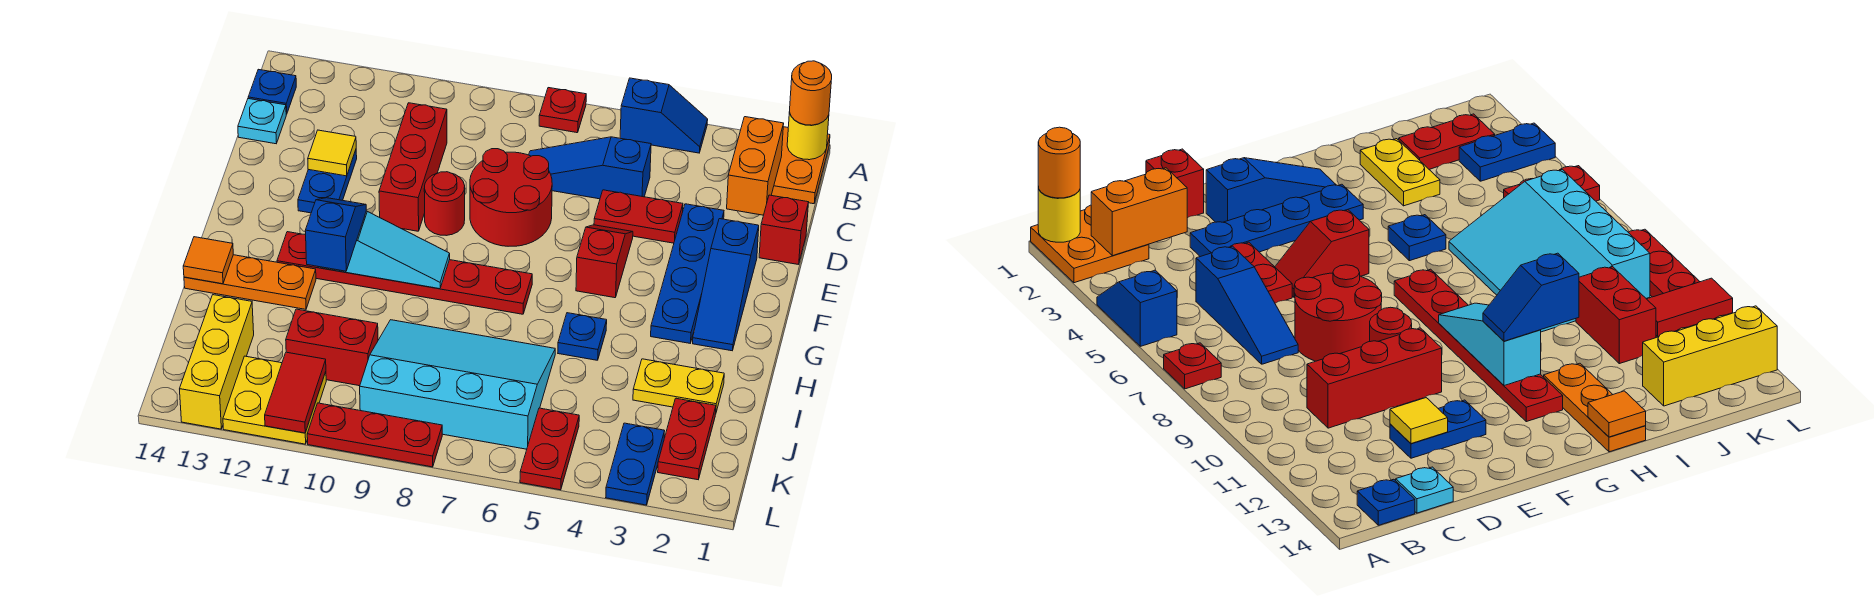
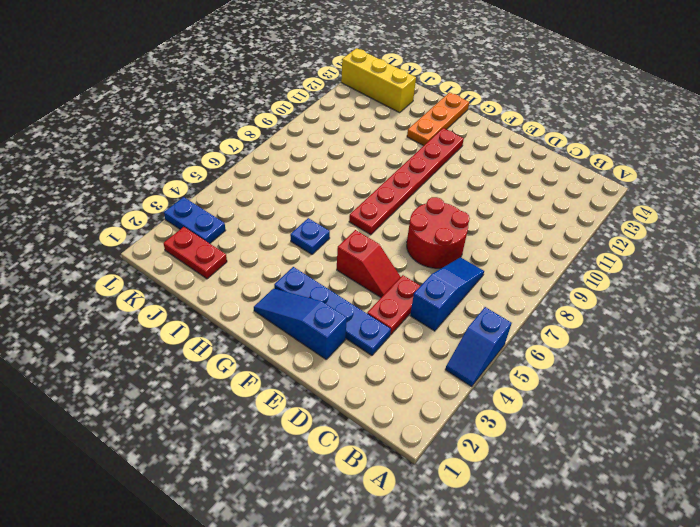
none -> orange 2x2 plate [771,127,830,204]
none -> red 1x1 plate [539,88,586,133]
none -> blue 1x1 plate [248,69,296,114]
none -> red 1x3 brick [379,103,447,231]

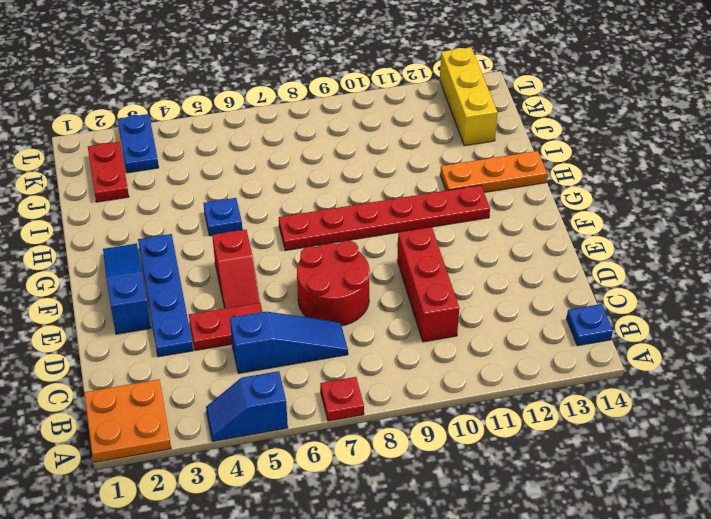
none -> cyan 1x1 plate [238,99,286,144]
none -> red 1x1 brick [759,195,808,265]
none -> blue 1x2 plate [298,150,357,213]
none -> red 1x1 round brick [424,172,465,236]

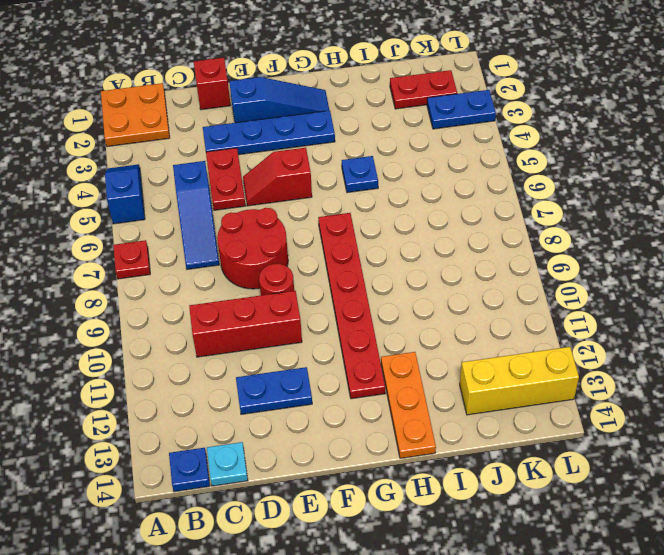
none -> yellow 1x2 plate [633,359,724,412]
none -> cyan 3x4 slope [360,320,555,449]
none -> red 1x2 brick [286,309,378,386]
none -> red 1x2 plate [520,408,579,490]

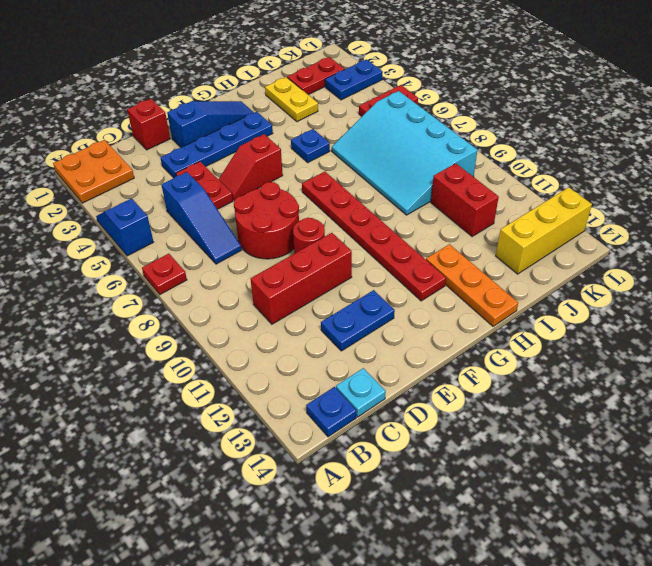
none -> yellow 2x2 plate [223,356,326,444]
none -> red 1x3 plate [307,403,442,467]
none -> yellow 1x1 round brick [787,112,829,160]
none -> orange 1x2 brick [727,117,784,215]

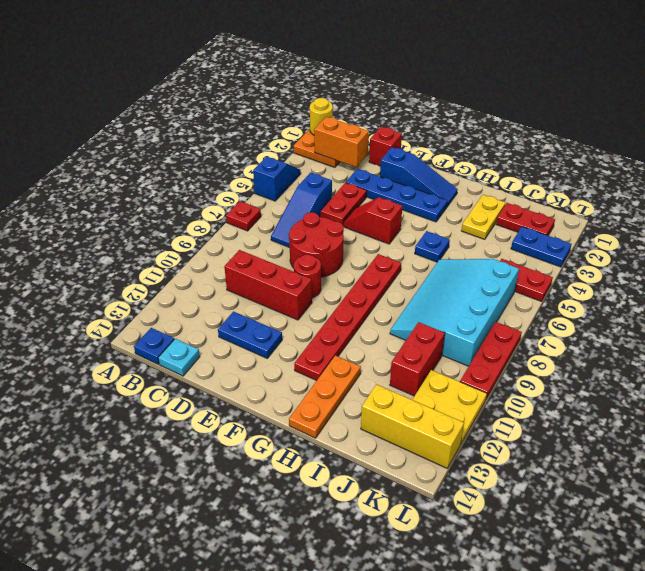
none -> yellow 1x1 tile [308,130,356,176]
none -> cyan 1x3 slope [318,211,450,289]
none -> orange 1x1 tile [183,237,233,284]
none -> red 1x2 tile [265,352,326,433]

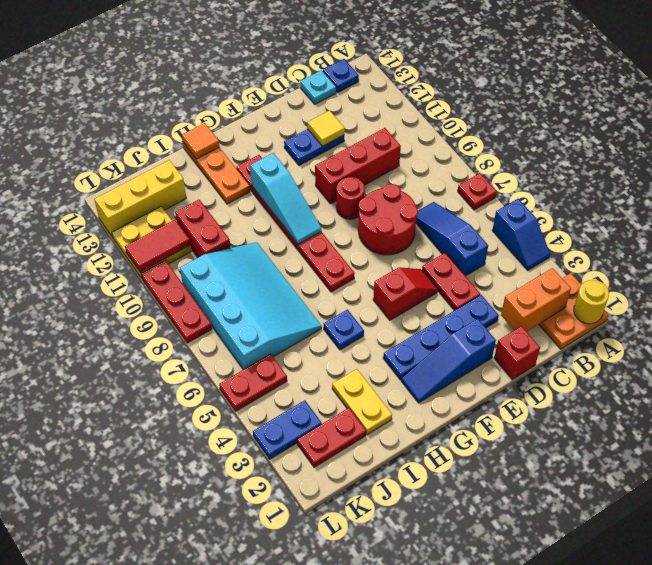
none -> orange 1x1 round brick [790,61,832,125]
none -> blue 1x2 slope [305,198,366,271]

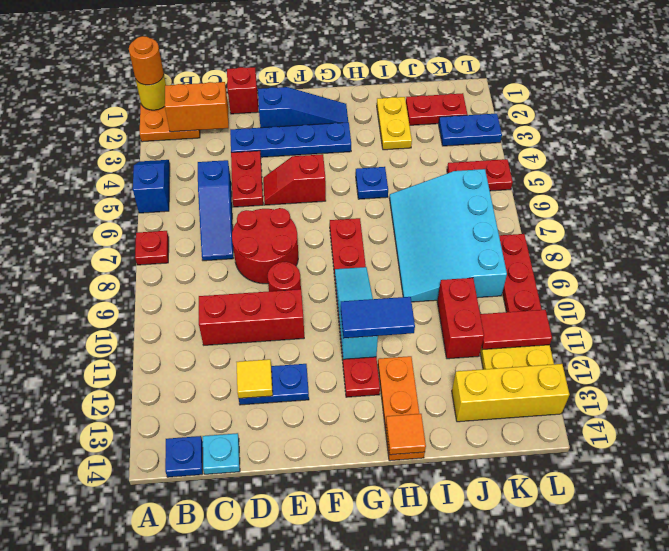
blue 1x2 tile [341,297,415,338] -> blue 1x2 slope [305,198,366,271]

